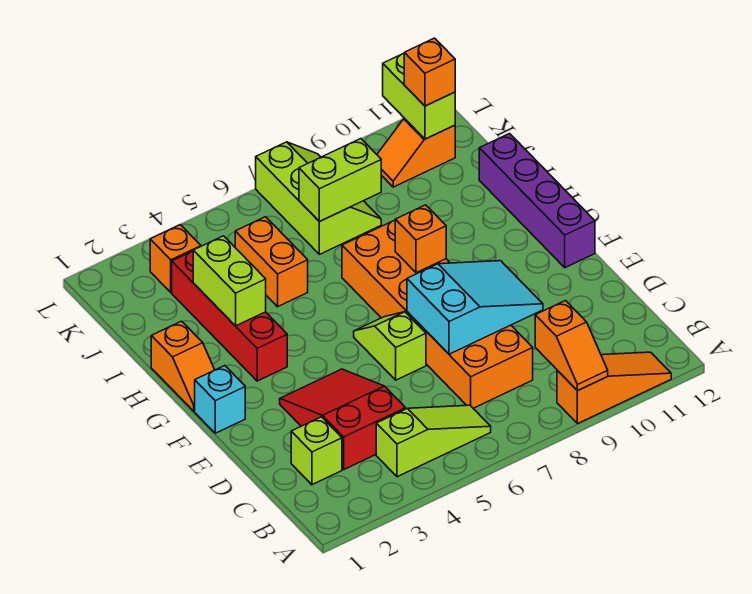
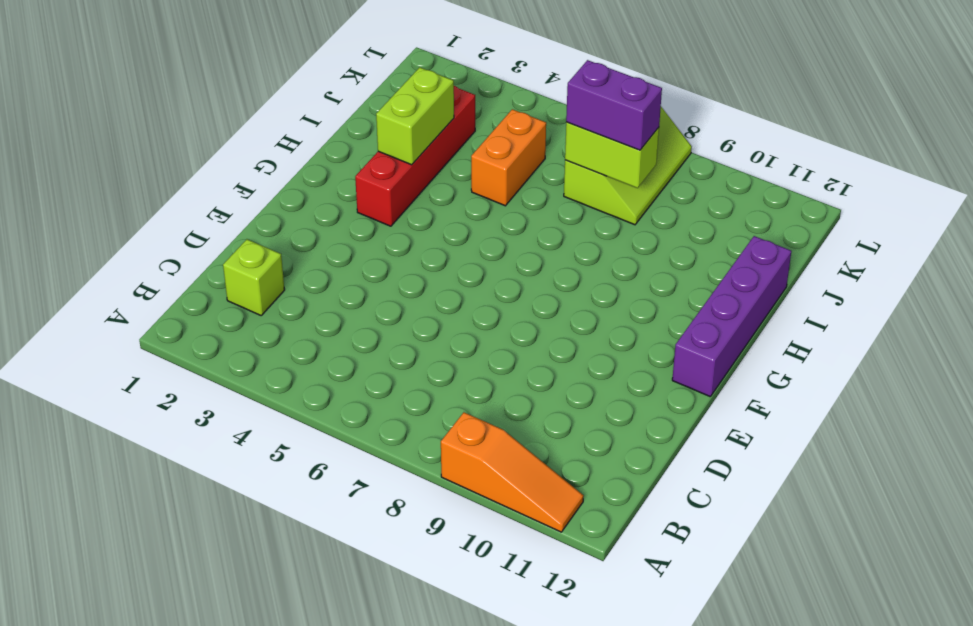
purple 1x2 brick [566,60,662,150] -> none
none -> lime 1x3 slope [376,405,491,477]
none -> red 2x3 slope [280,369,406,469]
none -> orange 2x6 brick [342,220,533,408]

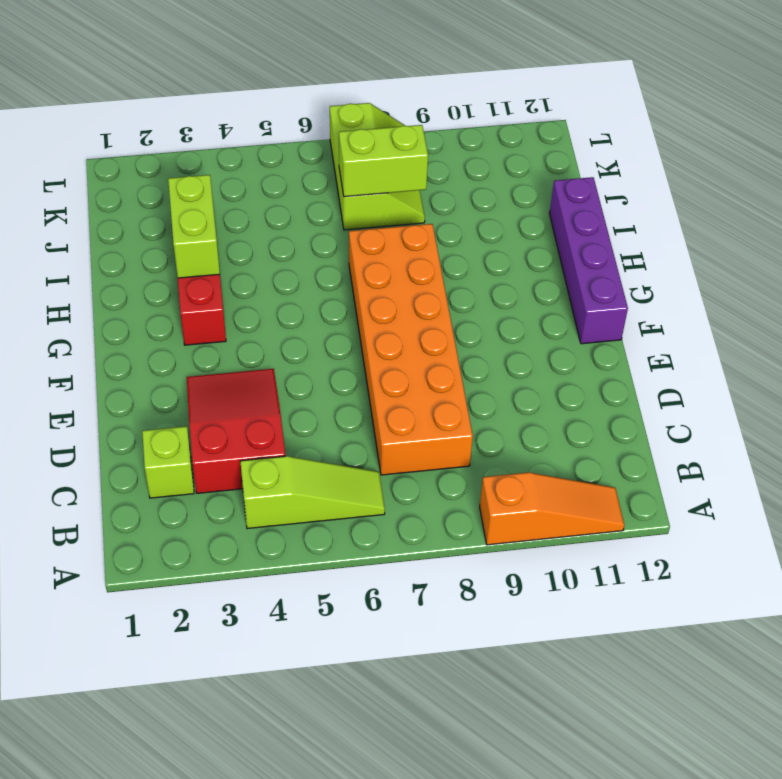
none -> lime 1x2 slope [354,312,426,380]
none -> cyan 1x1 brick [195,366,245,433]
none -> orange 1x2 slope [151,321,215,411]

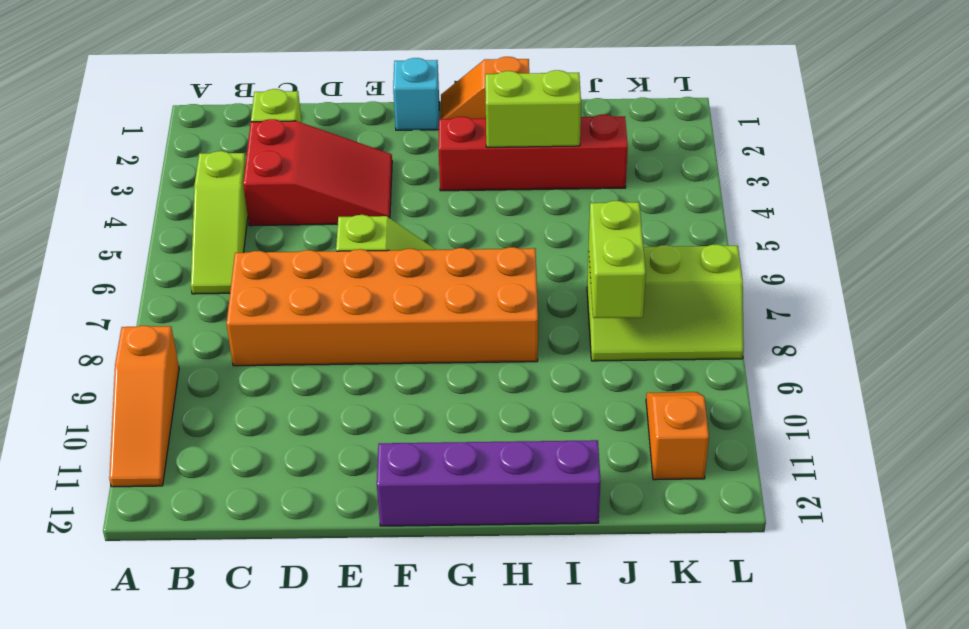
none -> orange 1x2 brick [235,217,308,307]
none -> orange 1x1 brick [150,225,201,292]
none -> orange 1x2 slope [535,301,608,391]

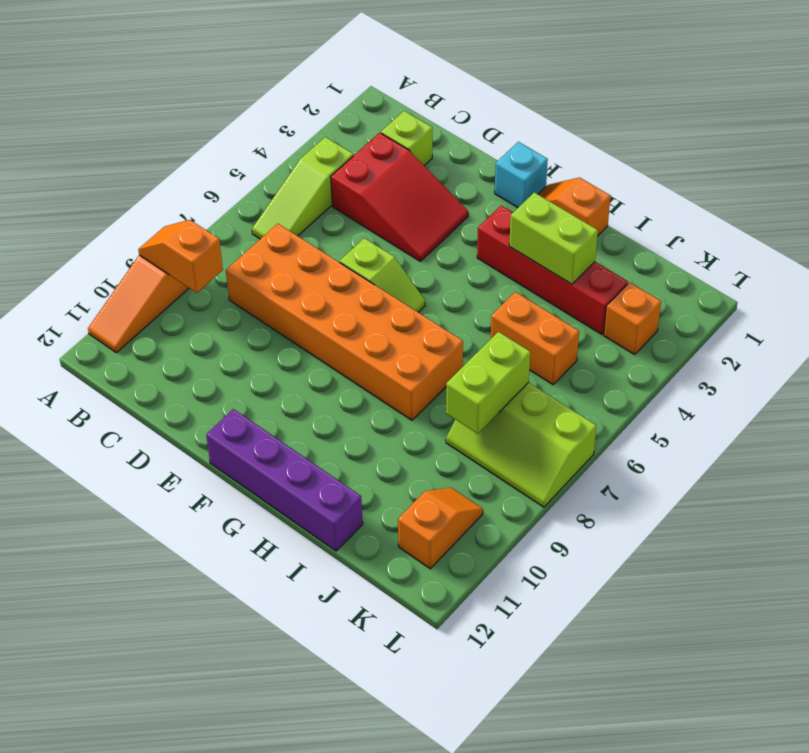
none -> cyan 2x3 slope [407,261,543,354]
none -> orange 1x1 brick [395,205,446,273]
none -> lime 1x2 brick [383,54,455,139]

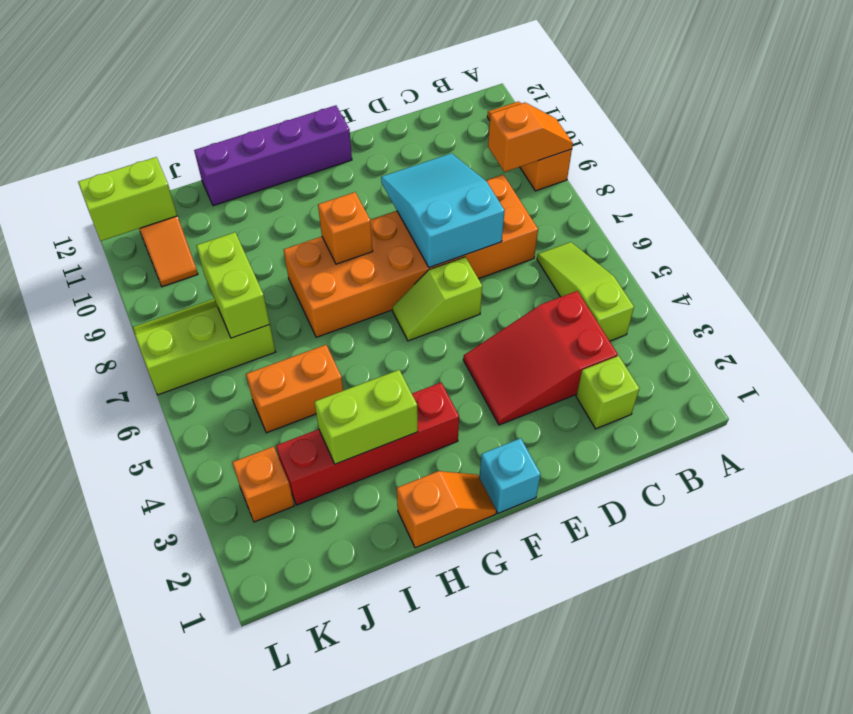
none -> orange 1x1 brick [404,38,455,106]

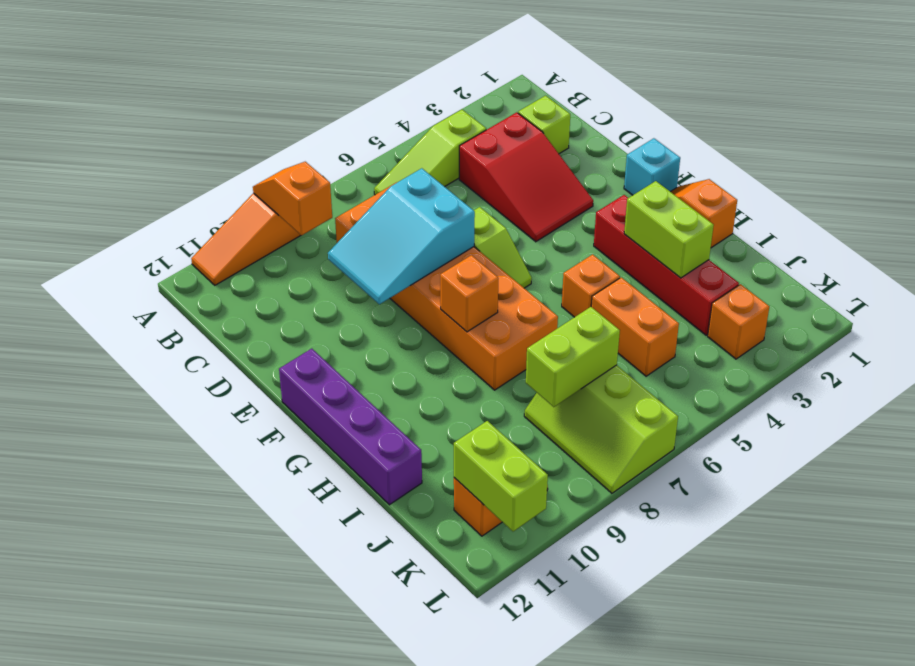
orange 1x1 brick [562,254,620,317] -> orange 1x1 brick moved to [404,38,455,106]

